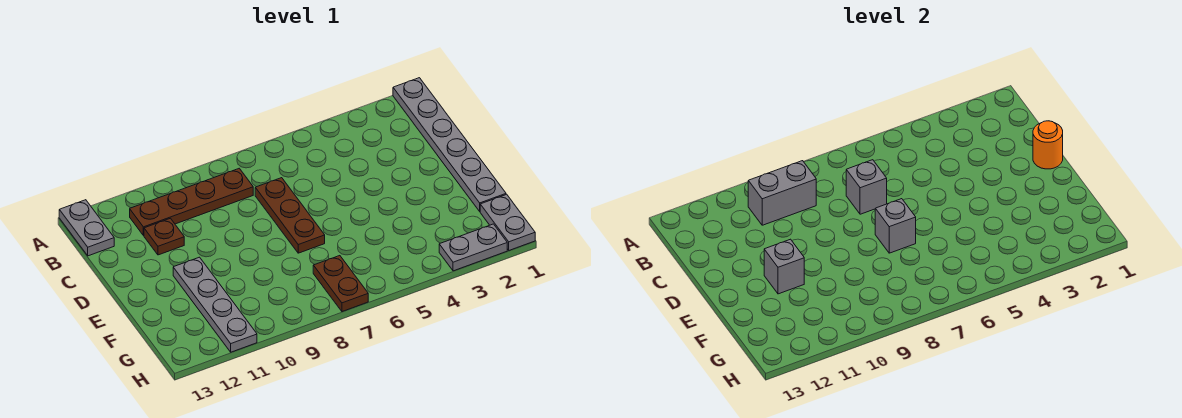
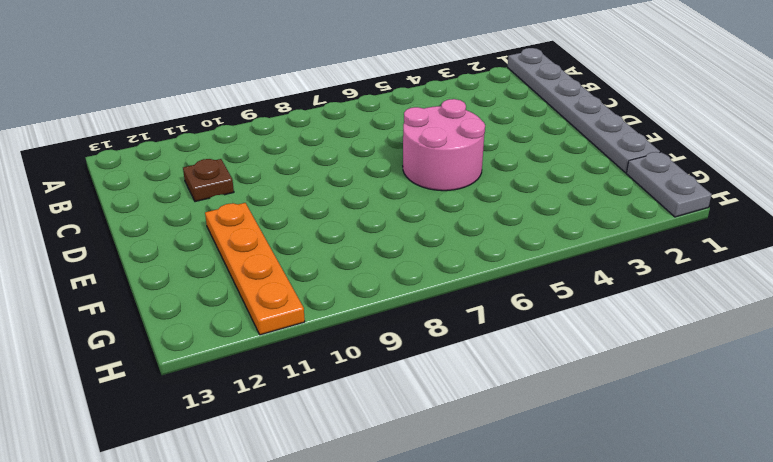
pink 2x2 round brick [403,99,485,191] -> none
orange 1x4 plate [205,203,305,335] -> grey 1x4 plate [173,257,257,352]
none -> grey 1x2 plate [59,200,114,256]
none -> brown 1x4 plate [130,168,253,236]
none -> brown 1x3 plate [255,178,325,253]

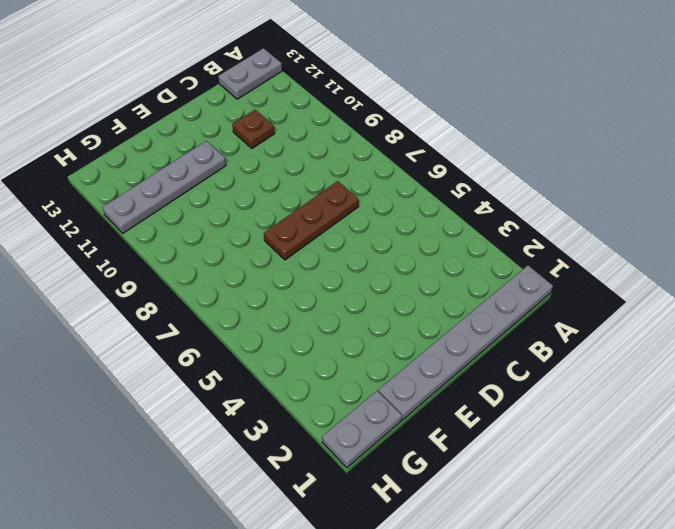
none -> brown 1x4 plate [130,168,253,236]
none -> brown 1x2 plate [313,256,368,312]
none -> grey 1x2 plate [439,224,507,271]

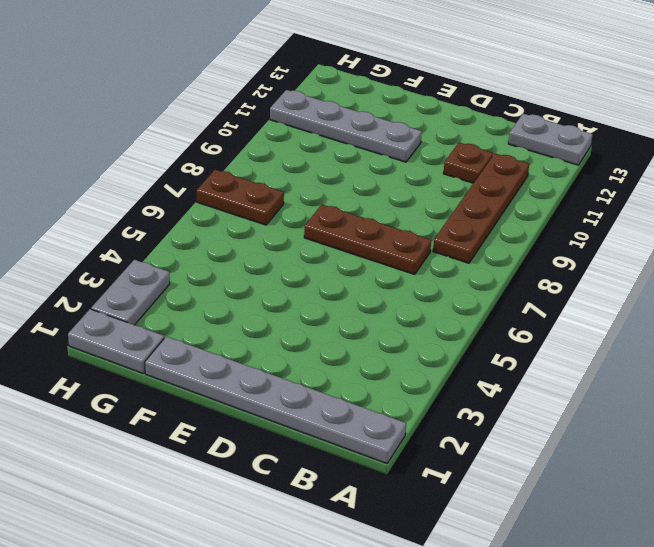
none -> grey 1x2 brick [748,161,816,225]
none -> grey 1x1 brick [846,160,887,214]
none -> orange 1x1 round brick [1033,121,1063,169]

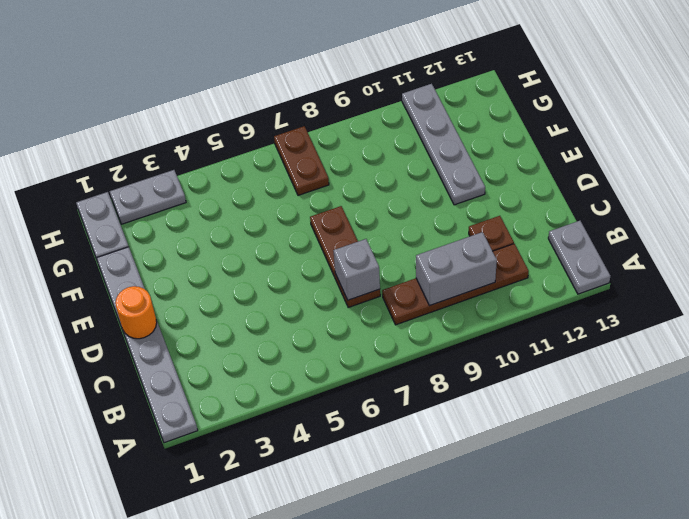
none -> grey 1x1 brick [875,199,916,253]
none -> grey 1x1 brick [764,239,804,294]

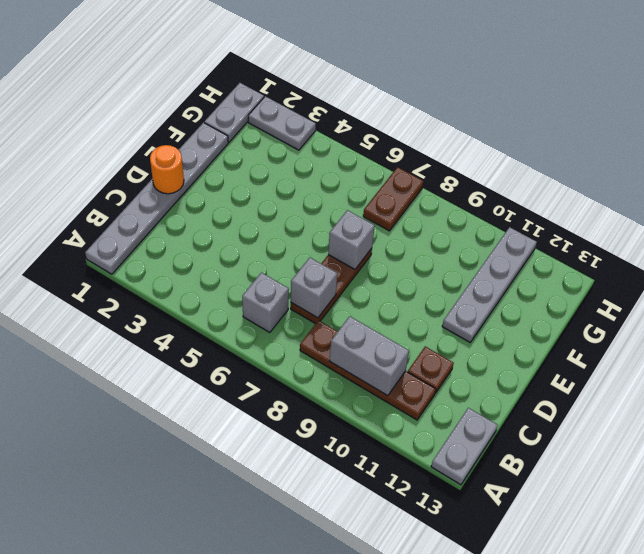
grey 1x1 brick [242,273,289,333] -> grey 1x1 brick moved to [764,239,804,294]

